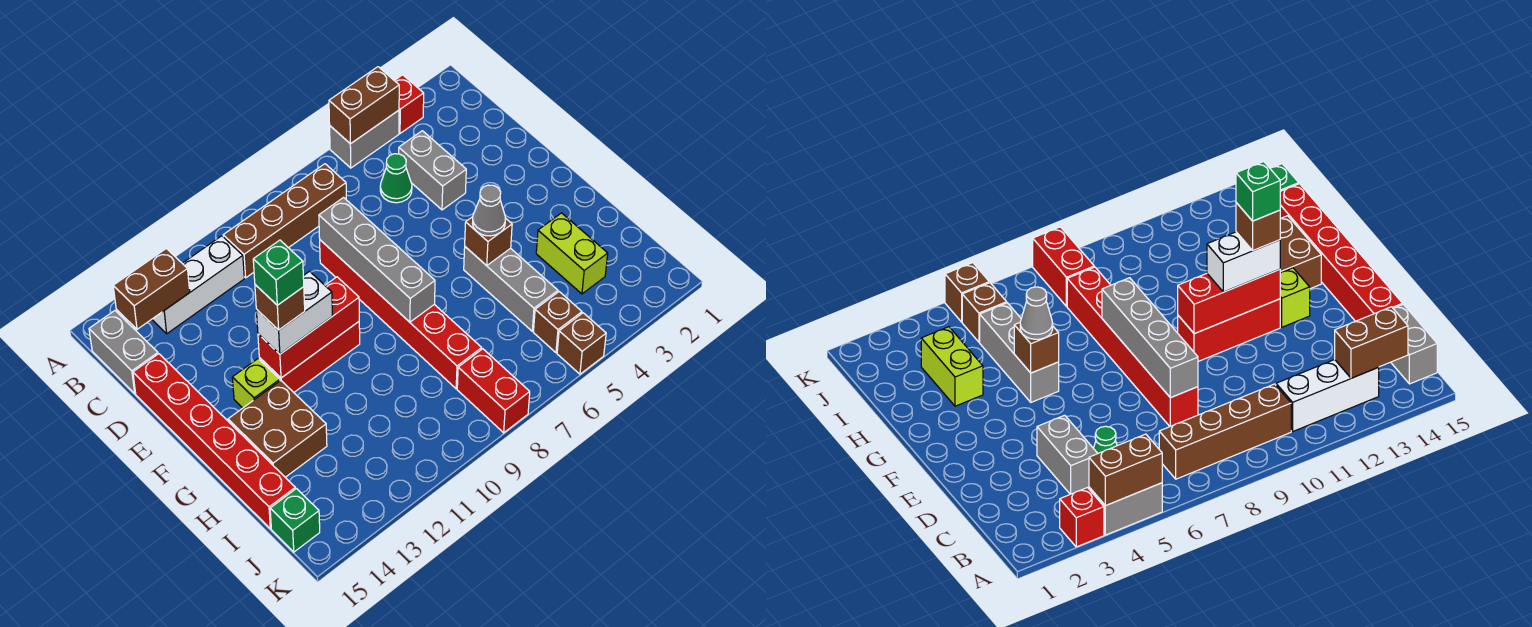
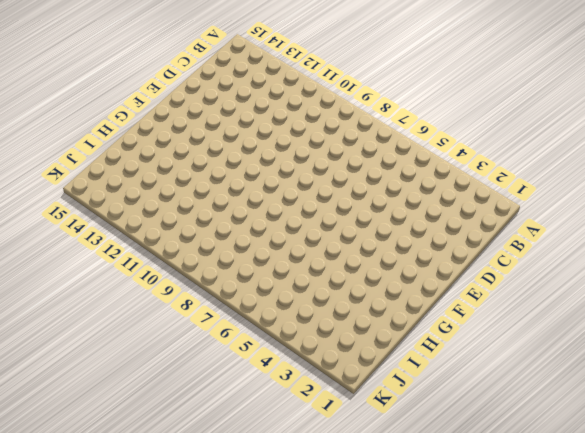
none -> red 1x1 brick [394,75,424,133]
none -> grey 1x2 brick [330,110,399,168]
none -> brown 1x4 brick [223,164,346,278]

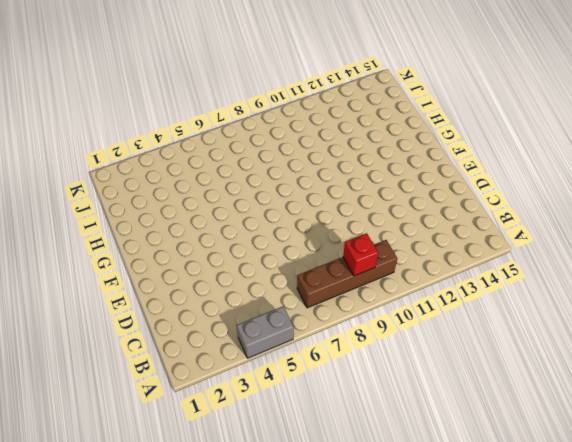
red 1x1 brick [343,233,378,276] -> red 1x1 brick moved to [394,75,424,133]
none -> white 1x3 brick [152,236,244,334]
none -> grey 1x2 brick [89,311,158,393]
none -> grey 1x2 brick [399,131,466,210]

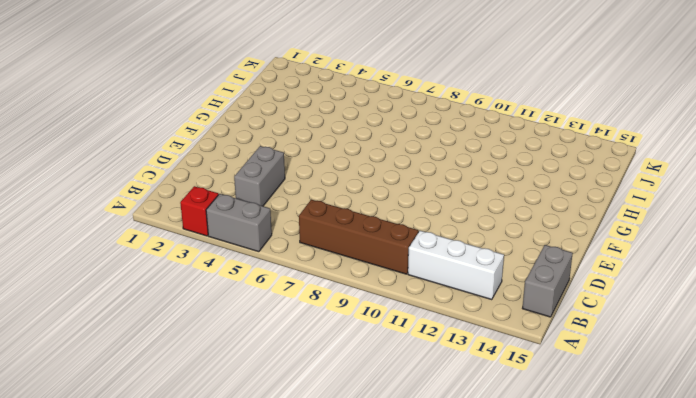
none -> green 1x1 cone [380,154,412,203]
none -> red 1x6 brick [320,240,482,389]
none -> red 1x6 brick [133,354,295,529]

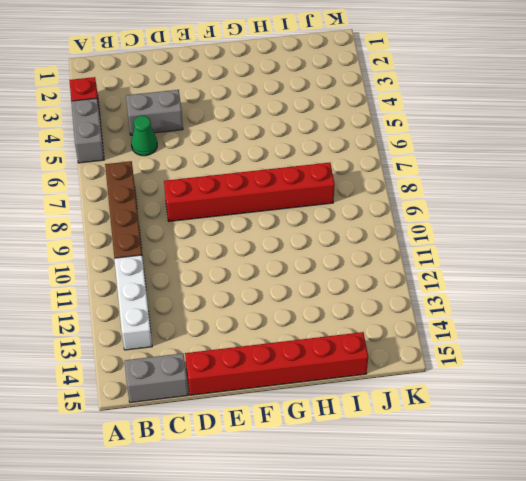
none -> red 1x3 brick [259,322,360,392]
none -> lime 1x1 brick [232,359,280,408]
none -> grey 1x3 brick [464,247,558,331]

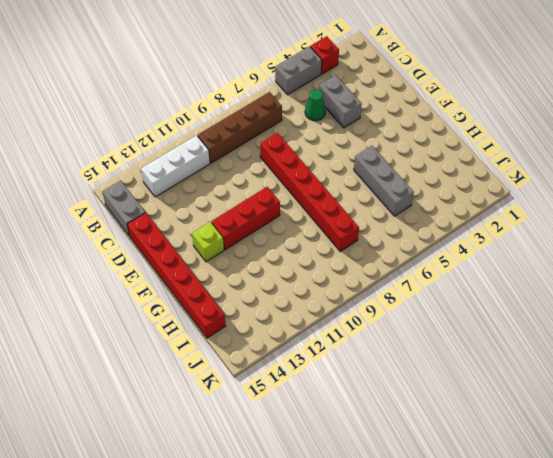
none -> brown 2x2 brick [228,381,327,477]
none -> lime 1x2 brick [536,213,608,294]
none -> brown 1x1 brick [533,292,582,353]

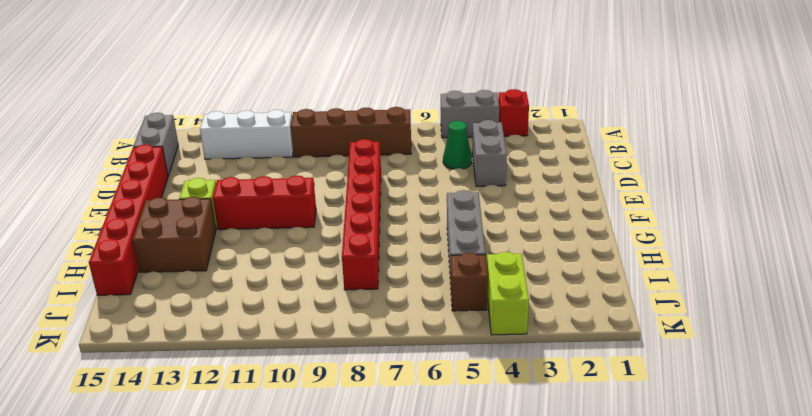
lime 1x2 brick [487,252,529,335] -> lime 1x2 brick moved to [536,213,608,294]
none -> red 1x2 brick [457,349,530,433]
none -> green 1x1 brick [270,489,320,552]
none -> brown 1x1 brick [557,313,606,374]

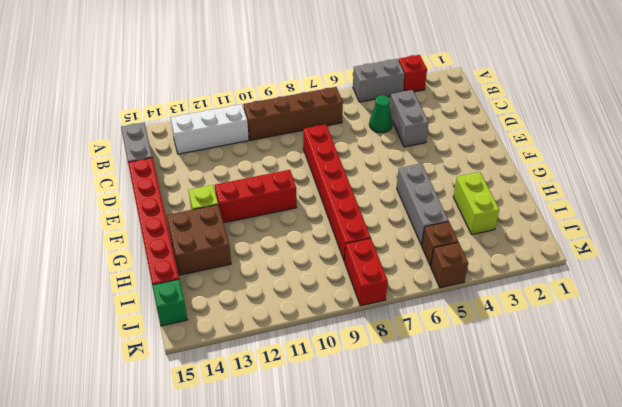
none -> brown 1x2 brick [329,67,399,144]
none -> brown 1x2 brick [113,249,190,329]
none -> grey 1x4 brick [319,198,435,322]

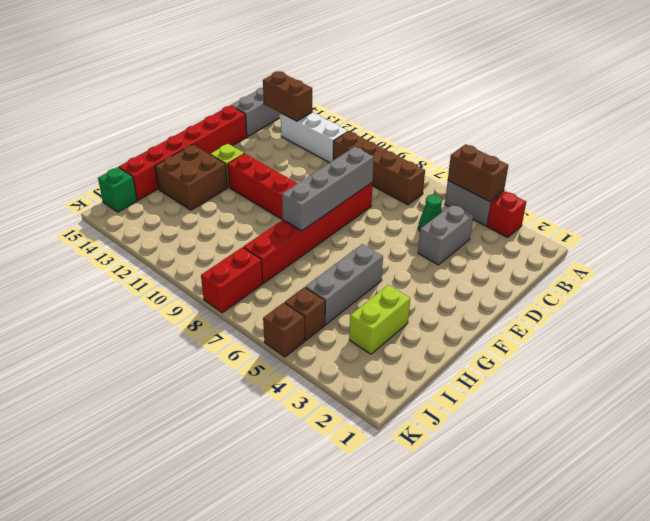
none -> red 1x3 brick [258,277,359,378]
none -> brown 1x1 brick [465,217,512,266]
none -> white 1x2 brick [256,271,333,354]

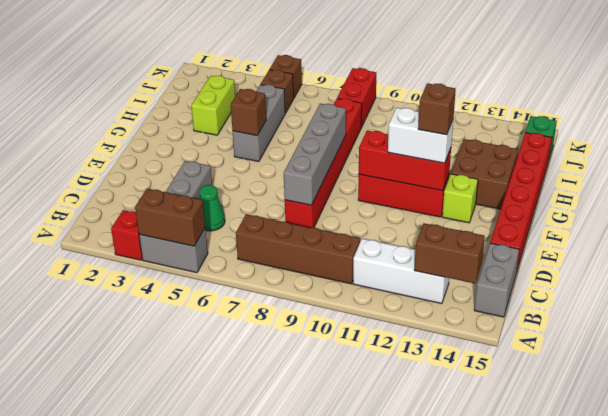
none -> grey 1x1 cone [472,185,505,236]
none -> green 1x1 brick [253,240,304,305]

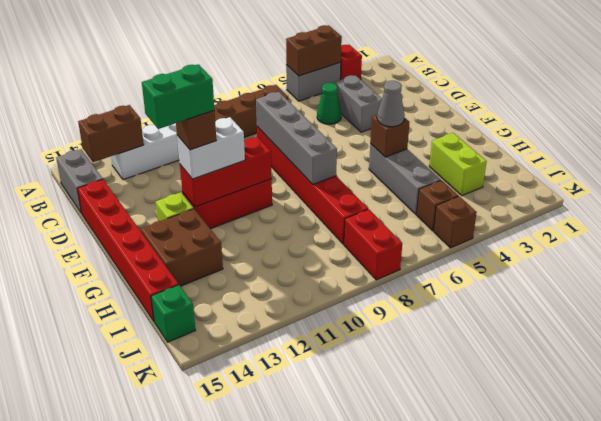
green 1x2 brick [142,64,214,129] -> green 1x1 brick [253,240,304,305]

